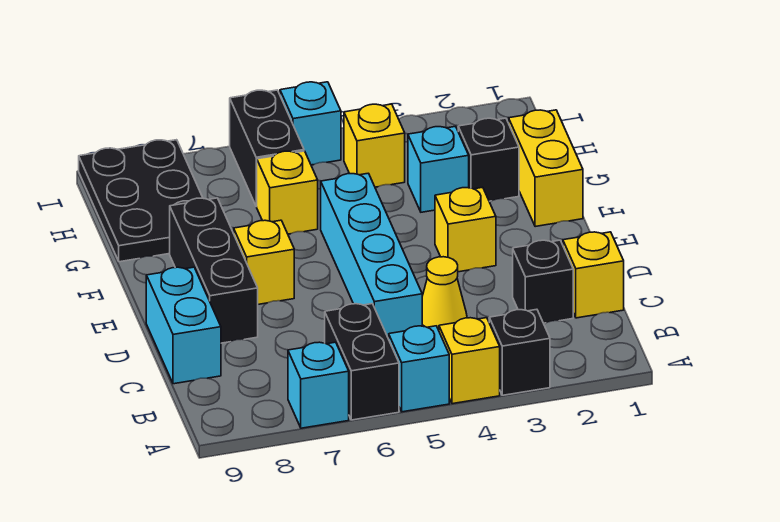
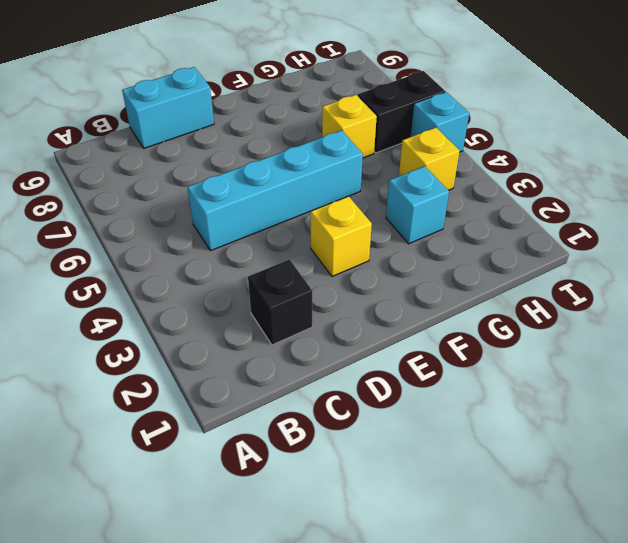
none -> black 1x1 brick [489,309,550,395]
none -> yellow 1x1 brick [439,318,500,404]
none -> cyan 1x1 brick [389,326,449,412]

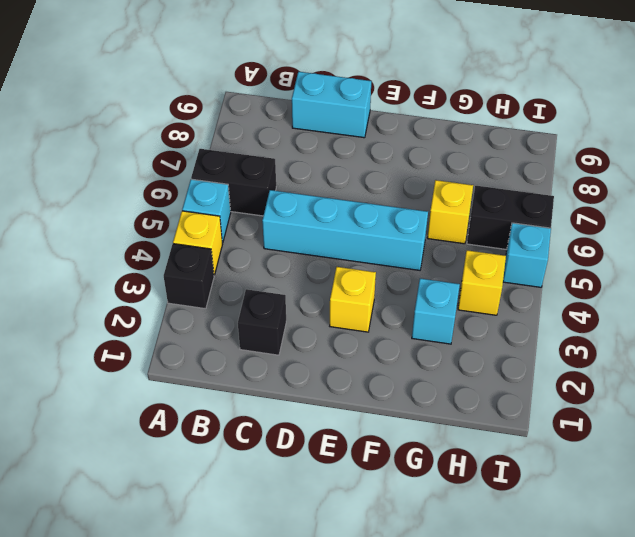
none -> cyan 1x1 brick [288,342,349,428]
none -> yellow 1x1 brick [563,232,624,318]
none -> yellow 1x1 cone [422,257,467,330]

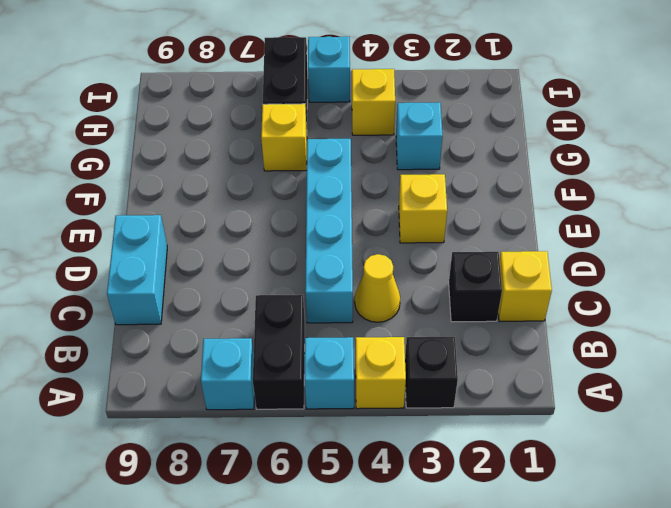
none -> black 1x3 brick [170,198,258,343]
none -> yellow 1x1 brick [234,220,294,304]
none -> yellow 1x2 brick [509,110,583,227]

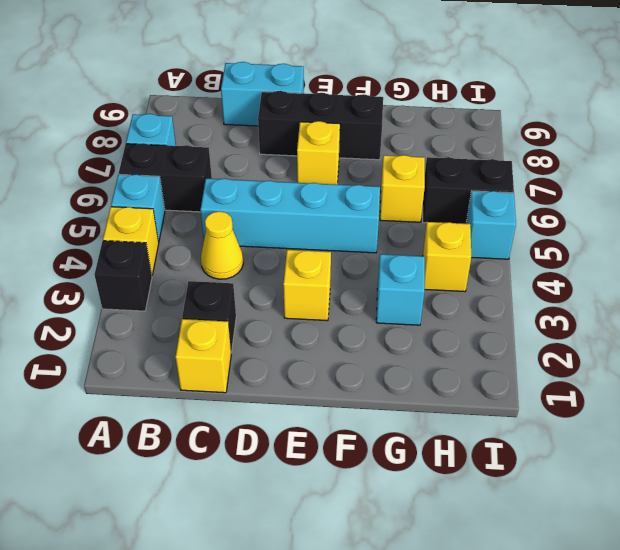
none -> yellow 1x2 brick [509,110,583,227]
none -> black 1x1 brick [458,118,519,201]
none -> black 2x3 plate [79,140,203,262]

